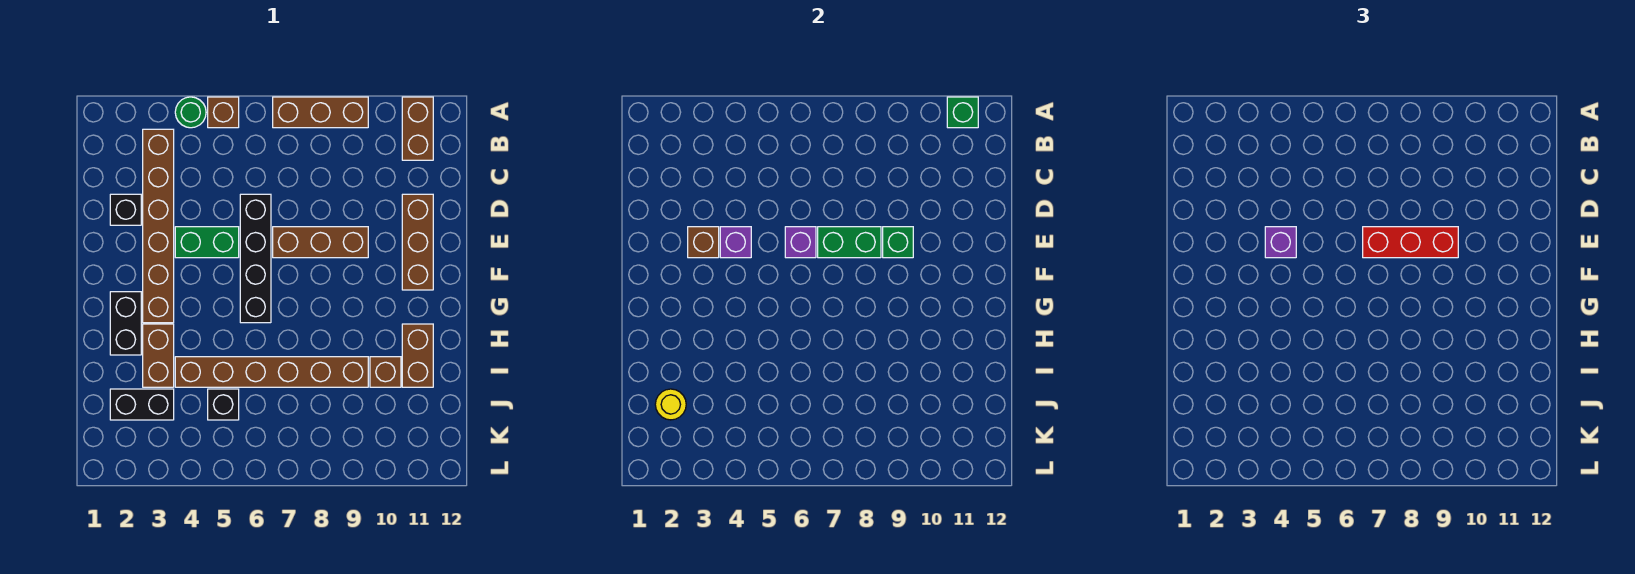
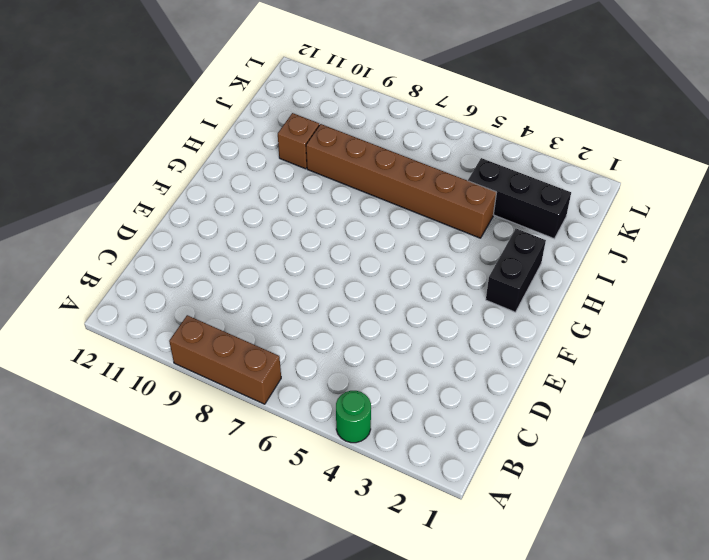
black 1x3 brick [468,158,571,239] -> black 1x2 brick [110,389,174,420]
none -> brown 1x1 brick [208,97,239,128]
none -> brown 1x2 brick [402,97,433,160]
none -> brown 1x6 brick [143,129,174,323]

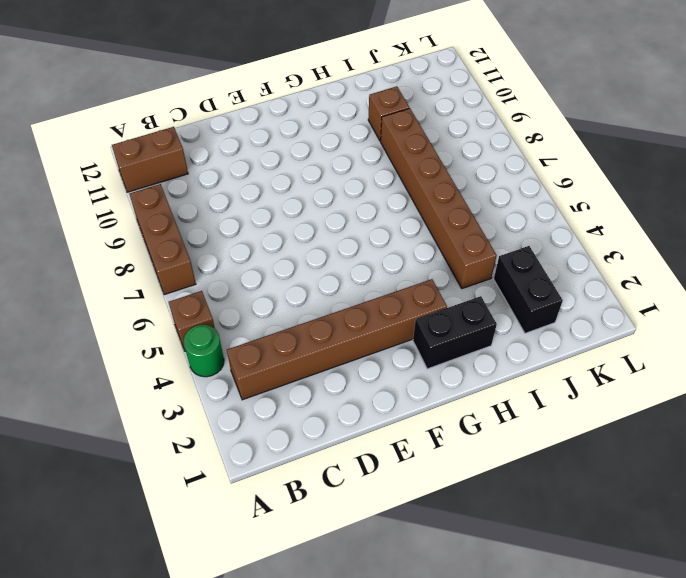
none -> black 1x1 brick [110,194,141,225]
none -> black 1x4 brick [240,194,271,323]
none -> brown 1x3 brick [402,194,433,290]

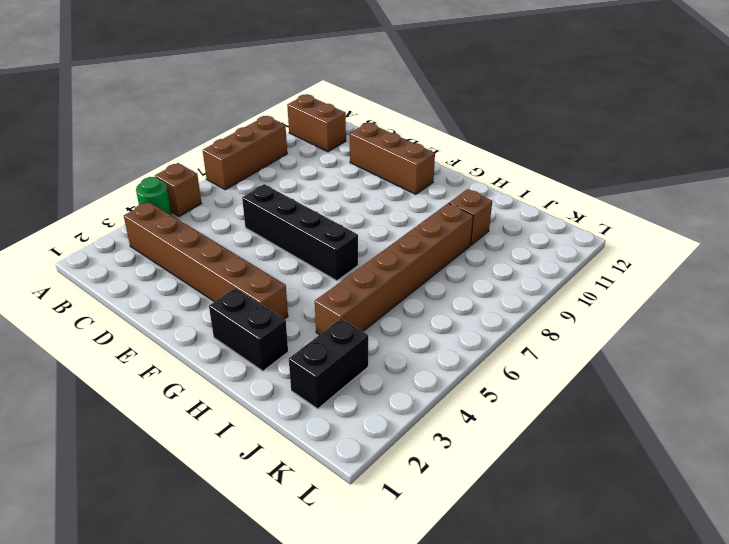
none -> black 1x1 brick [110,194,141,225]
none -> green 1x2 brick [175,227,239,258]
none -> brown 1x3 brick [273,227,368,258]

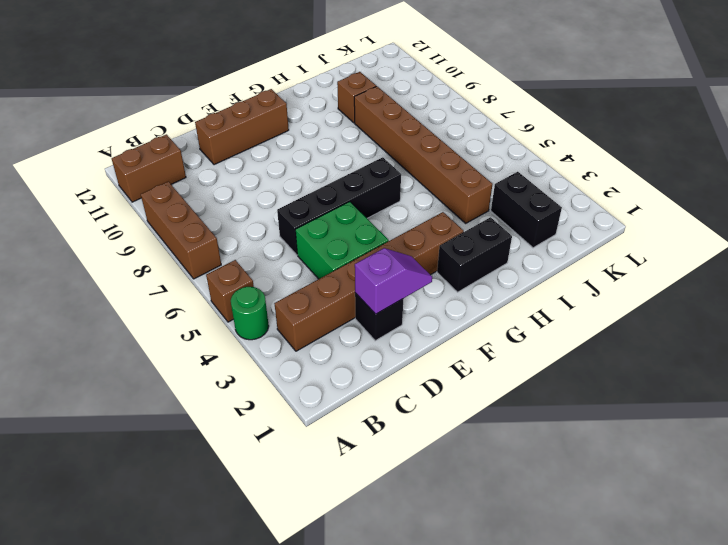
purple 1x2 slope [355,248,432,314] -> none
green 2x2 brick [296,202,389,279] -> green 1x2 brick [175,227,239,258]
none -> brown 1x3 brick [273,227,368,258]
none -> brown 1x2 brick [143,324,174,387]
none -> brown 1x2 brick [402,324,433,387]

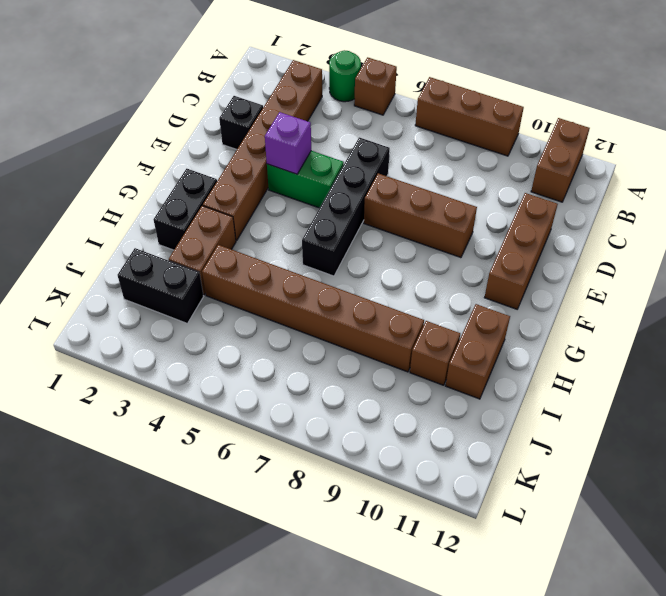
none -> black 1x1 brick [208,389,239,420]
none -> green 1x1 brick [947,97,978,128]
none -> brown 1x1 brick [688,227,719,258]

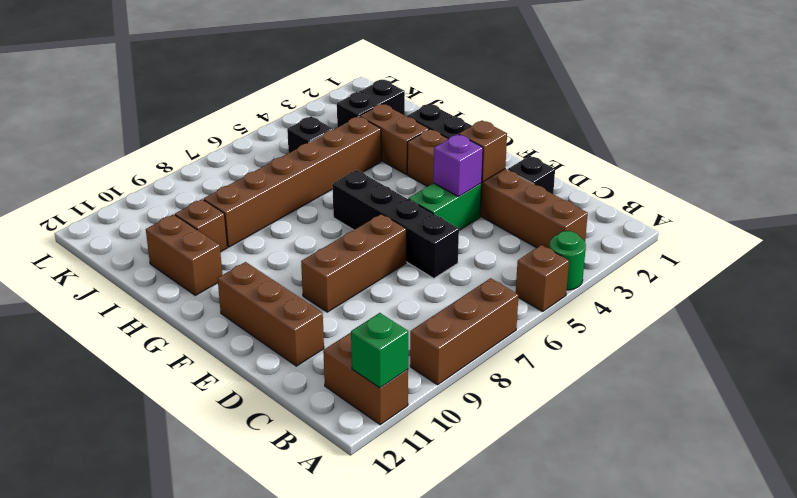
none -> purple 1x1 brick [785,227,816,258]
none -> green 1x2 brick [818,227,881,258]
none -> green 1x1 brick [883,227,913,258]

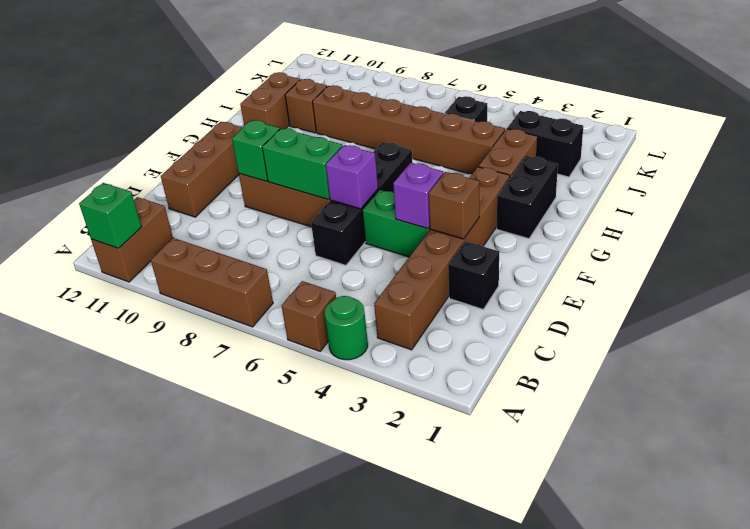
none -> yellow 1x1 round brick [655,389,686,420]
none -> purple 1x1 brick [1265,227,1296,258]
none -> red 1x3 brick [1363,227,1458,258]

